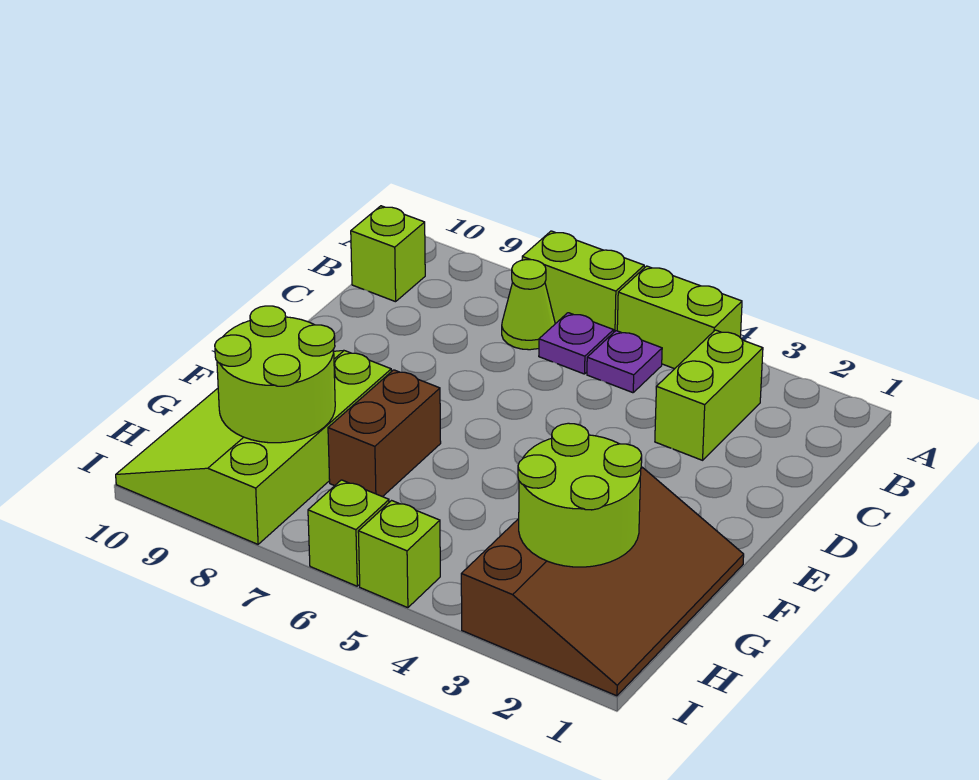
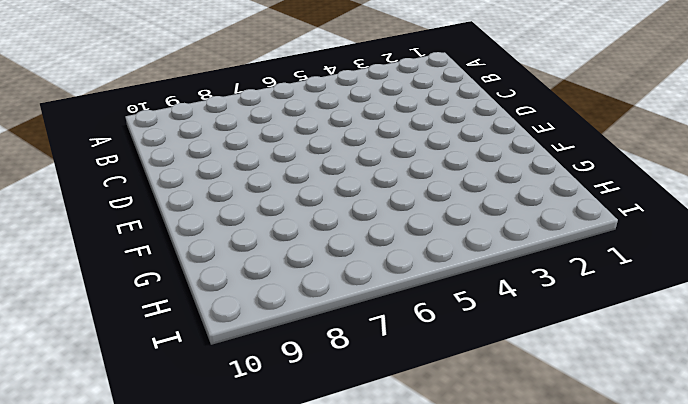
none -> lime 1x2 brick [617,266,742,369]
none -> lime 1x2 brick [522,231,644,332]
none -> lime 1x2 brick [655,330,763,460]

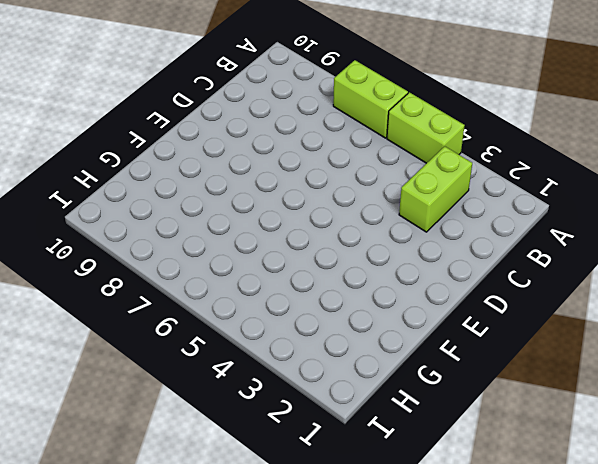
none -> purple 1x1 plate [587,331,662,393]
none -> purple 1x1 plate [539,313,614,374]
none -> lime 1x1 cone [502,260,555,350]

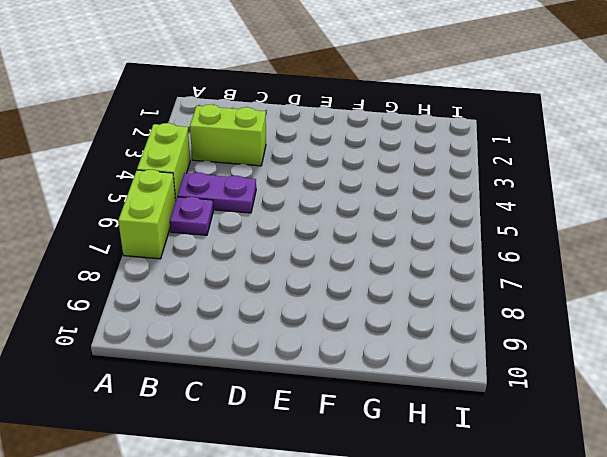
purple 1x2 plate [177,172,256,213] -> purple 1x1 plate [587,331,662,393]
none -> lime 1x1 cone [502,260,555,350]
none -> lime 1x1 brick [351,206,425,302]
none -> brown 3x4 slope [461,467,744,696]

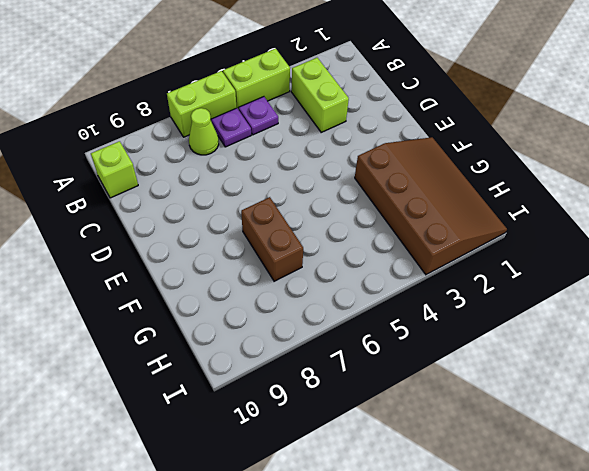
none -> lime 3x4 slope [116,350,391,544]
none -> lime 1x1 brick [358,501,440,608]
none -> lime 1x1 brick [308,480,389,586]

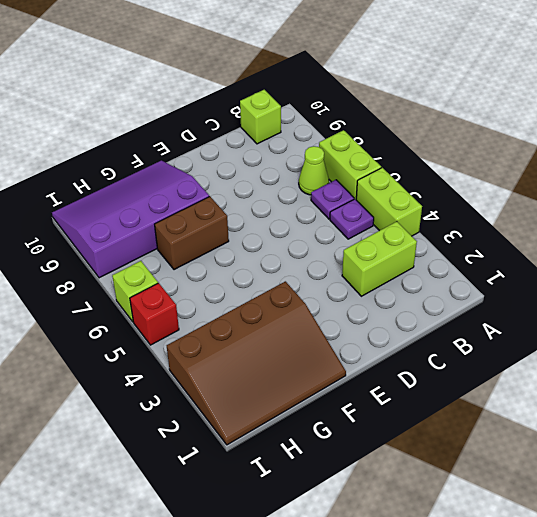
purple 3x4 slope [52,160,209,278] -> lime 3x4 slope [116,350,391,544]
red 1x1 brick [130,283,179,345] -> lime 1x1 brick [358,501,440,608]
none -> lime 2x2 round brick [518,423,642,567]
none -> lime 2x2 round brick [215,306,335,443]

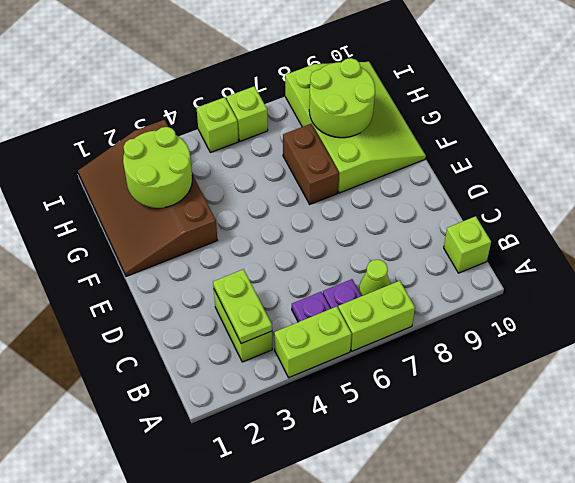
lime 1x2 plate [213,269,272,344] -> none

